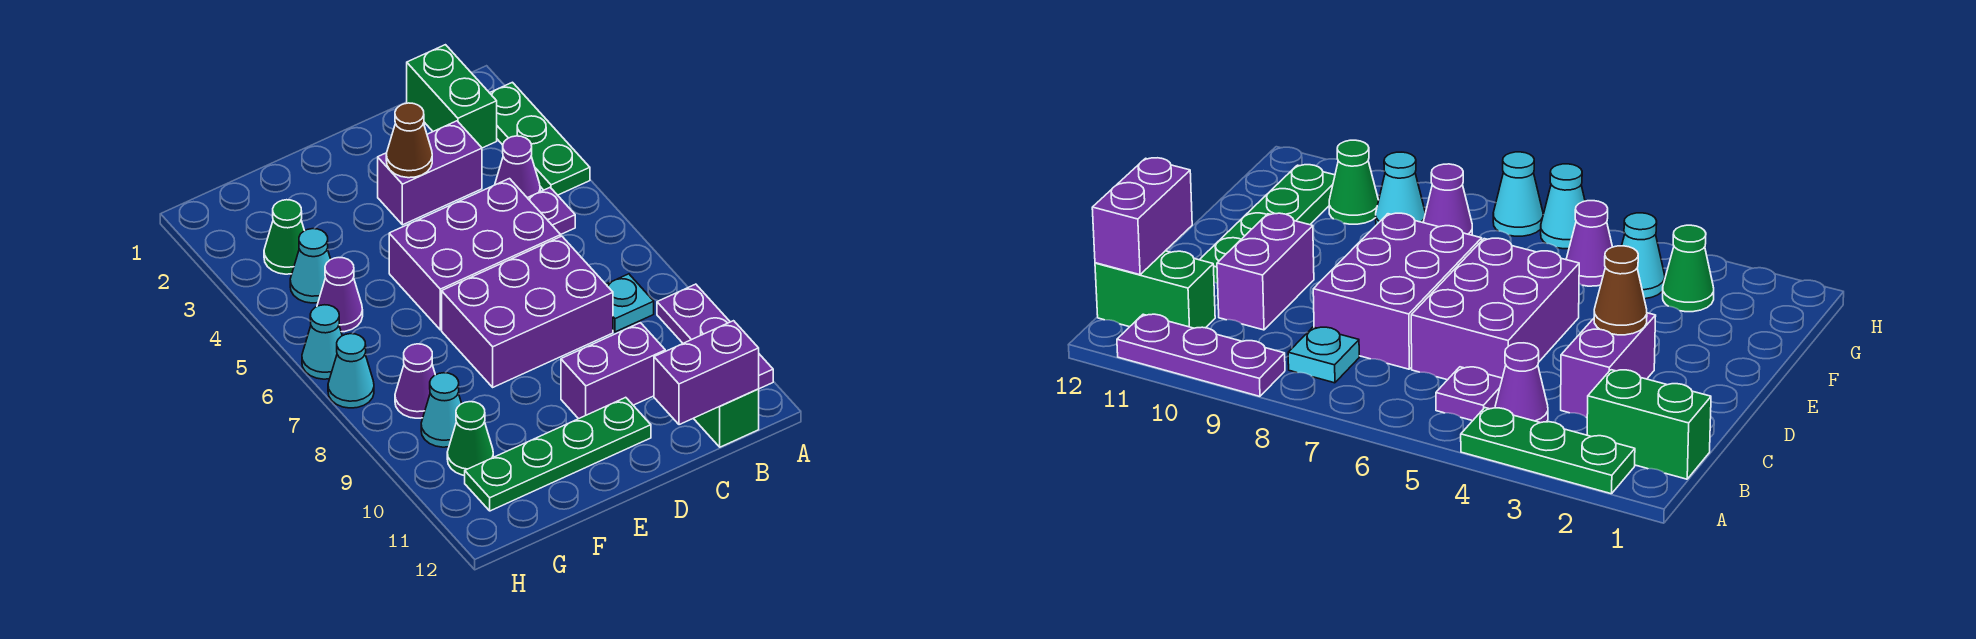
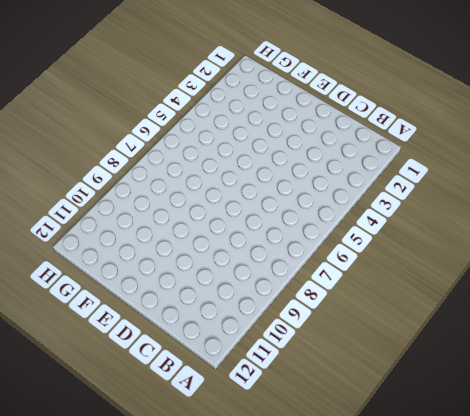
none -> green 1x3 plate [490,82,590,195]
none -> purple 1x3 plate [657,284,773,389]
none -> green 1x2 brick [407,45,497,148]

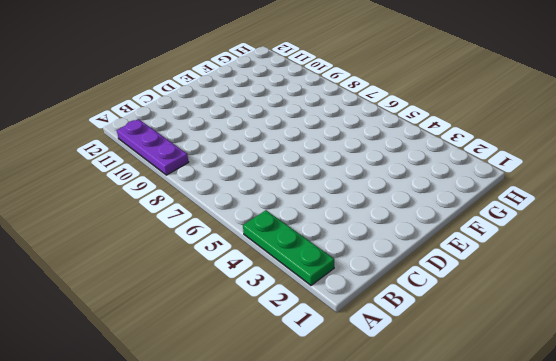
none -> green 1x2 brick [407,45,497,148]
none -> purple 1x1 cone [495,136,540,198]
none -> purple 1x1 plate [528,188,575,234]

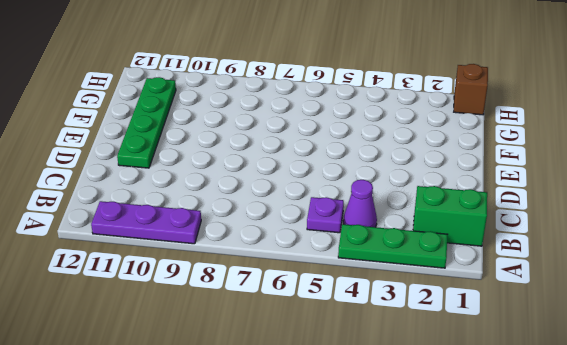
brown 1x1 brick [454,64,488,115] -> none
none -> cyan 1x1 plate [606,274,654,332]
none -> green 1x2 brick [693,389,759,447]
none -> purple 1x2 brick [378,121,482,225]

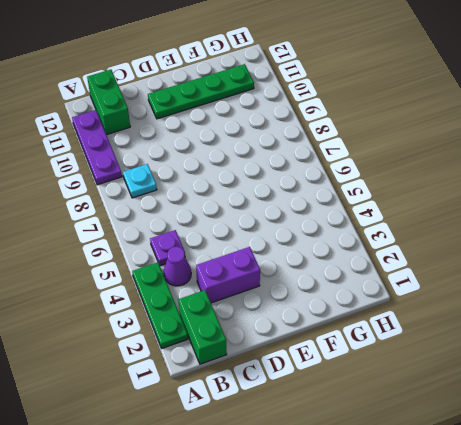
none -> purple 2x3 brick [389,179,561,330]
none -> purple 2x3 brick [442,236,613,387]
none -> purple 1x2 brick [561,323,665,419]

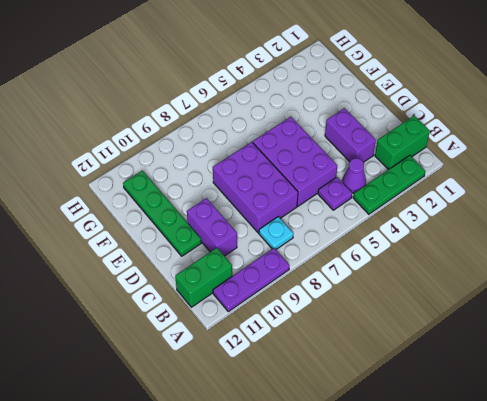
none -> green 1x1 cone [264,200,304,274]
none -> cyan 1x1 cone [290,229,331,303]
none -> purple 1x1 cone [317,258,363,332]

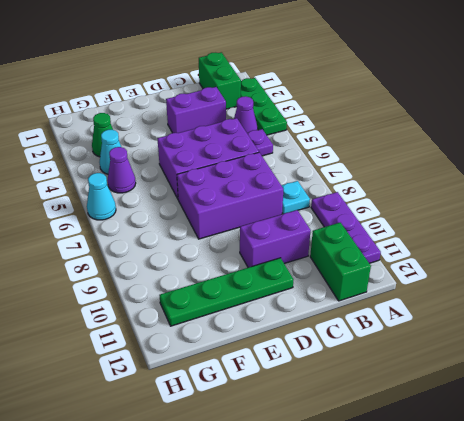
none -> purple 1x1 cone [395,344,435,418]
none -> cyan 1x1 cone [421,373,462,447]
none -> green 1x1 cone [447,402,493,475]

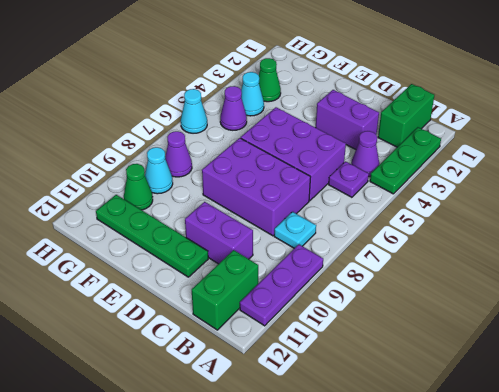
none -> cyan 1x1 cone [328,334,374,408]
none -> purple 1x2 brick [654,321,759,425]
none -> brown 1x1 cone [386,103,432,178]

